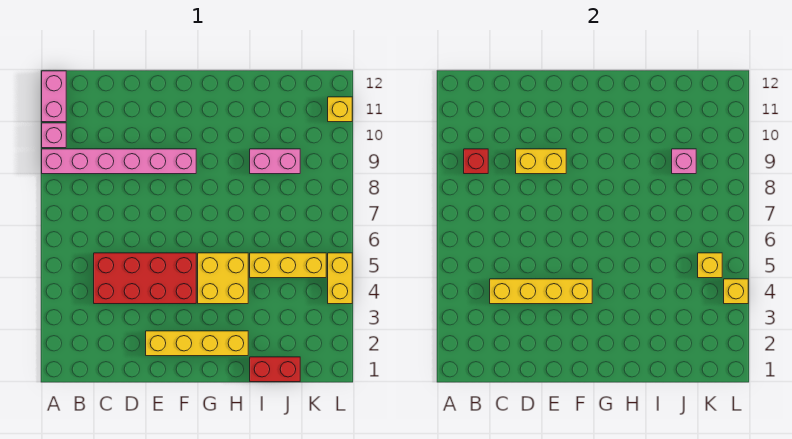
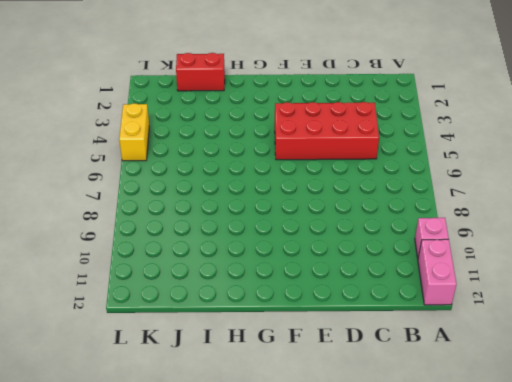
none -> pink 1x6 brick [42,149,196,174]
none -> yellow 1x4 brick [146,331,248,356]
none -> yellow 2x2 brick [198,253,248,304]

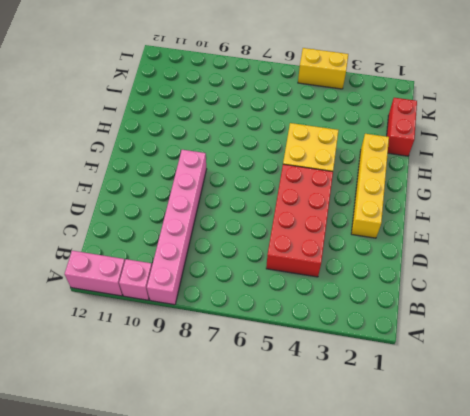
none -> yellow 1x3 brick [250,253,326,278]
none -> pink 1x2 brick [250,149,300,174]
none -> yellow 1x1 brick [328,97,352,122]

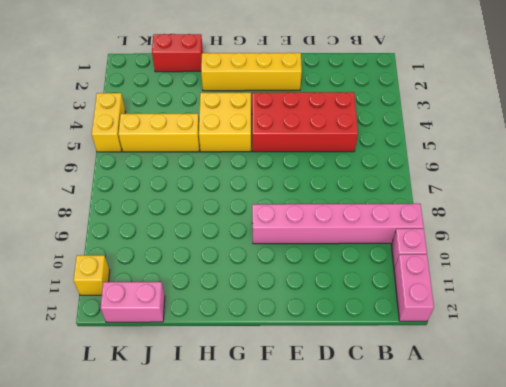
pink 1x2 brick [100,282,165,322] -> pink 1x2 brick moved to [250,149,300,174]
none -> red 1x1 brick [464,149,488,174]
none -> yellow 1x4 brick [490,279,592,304]
none -> yellow 1x2 brick [516,149,566,174]

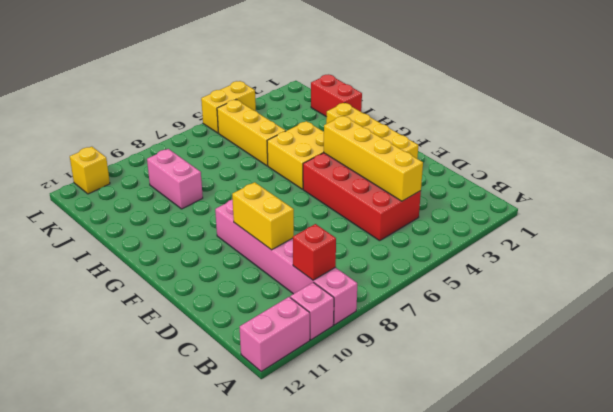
none -> pink 1x1 brick [672,149,696,174]
none -> yellow 1x1 brick [698,253,722,278]
none -> yellow 1x1 brick [724,279,748,304]

